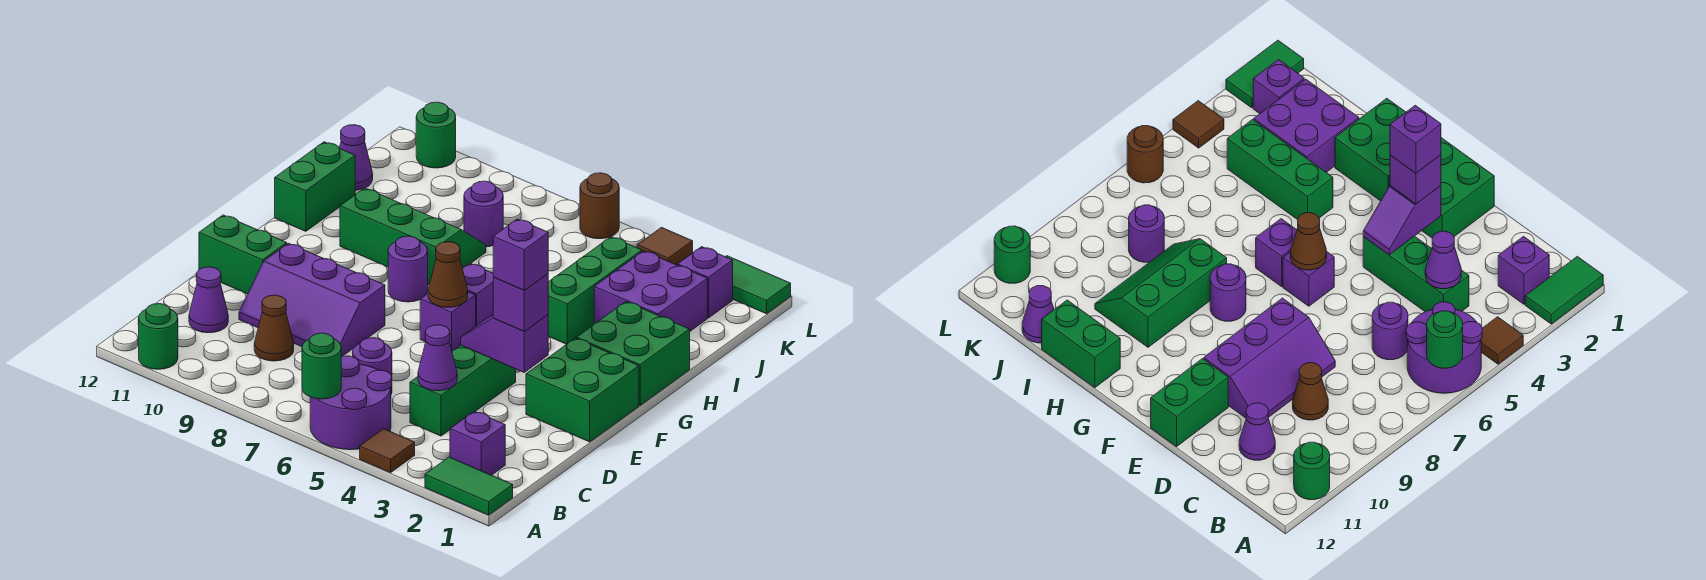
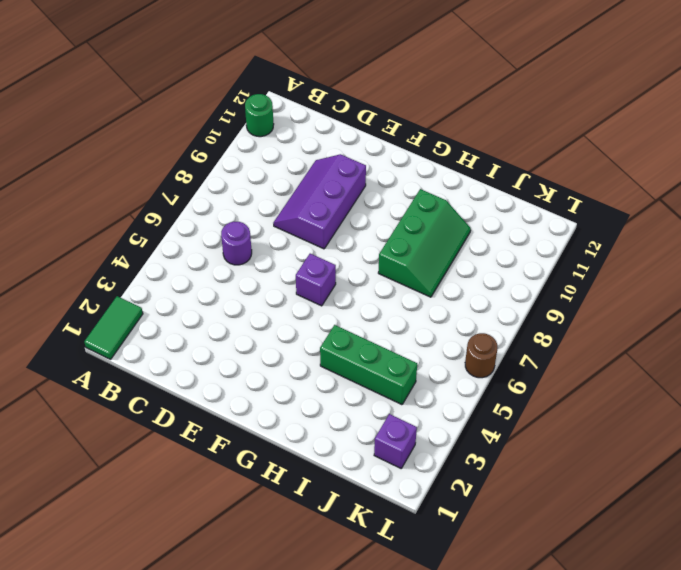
none -> brown 1x1 tile [360,429,415,473]
none -> purple 2x2 round brick [310,356,392,450]
none -> purple 1x1 brick [450,411,505,475]
none -> green 1x3 brick [410,345,516,436]

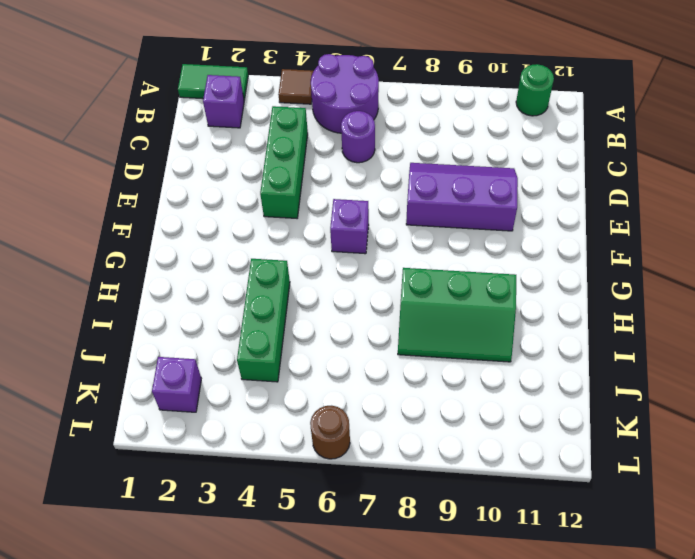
none -> brown 1x1 cone [254,295,294,361]
none -> purple 1x1 cone [189,267,228,333]
none -> green 2x2 brick [526,338,639,442]
none -> green 1x2 brick [199,215,287,294]

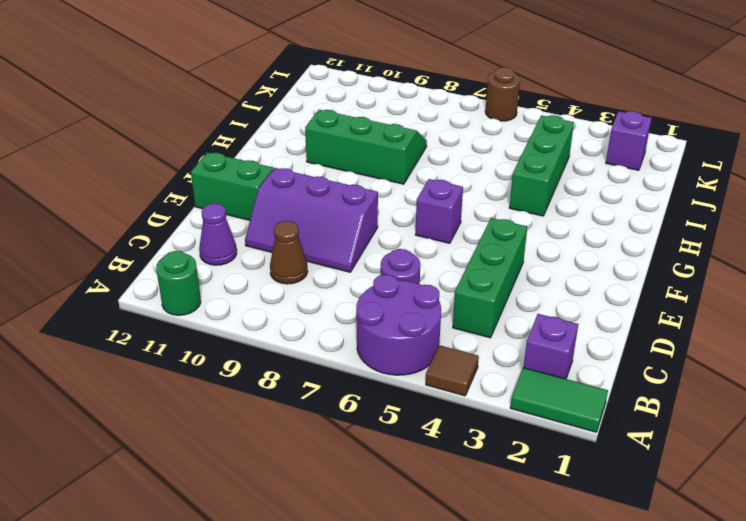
none -> green 2x2 brick [526,338,639,442]
none -> green 2x2 brick [576,302,690,405]
none -> purple 1x1 brick [462,263,494,326]
none -> purple 1x1 round brick [388,236,428,302]

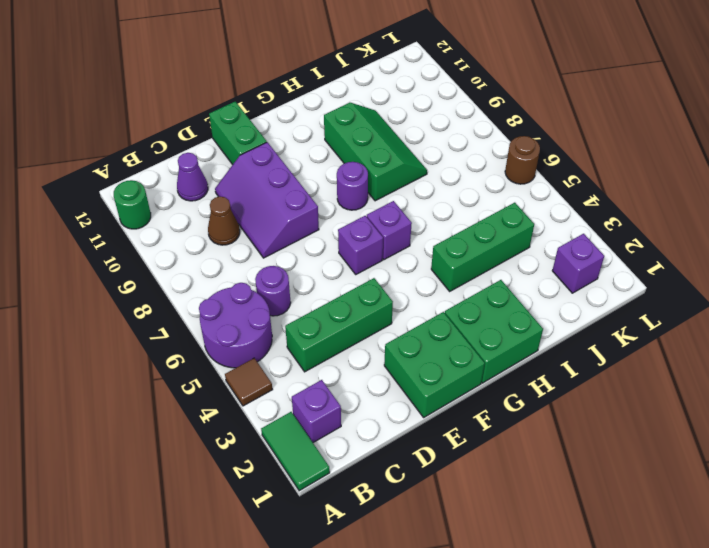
none -> green 1x2 brick [275,142,355,231]
none -> purple 2x2 brick [594,251,707,331]
none -> purple 1x1 round brick [464,181,503,247]
none -> purple 1x1 cone [339,125,373,190]

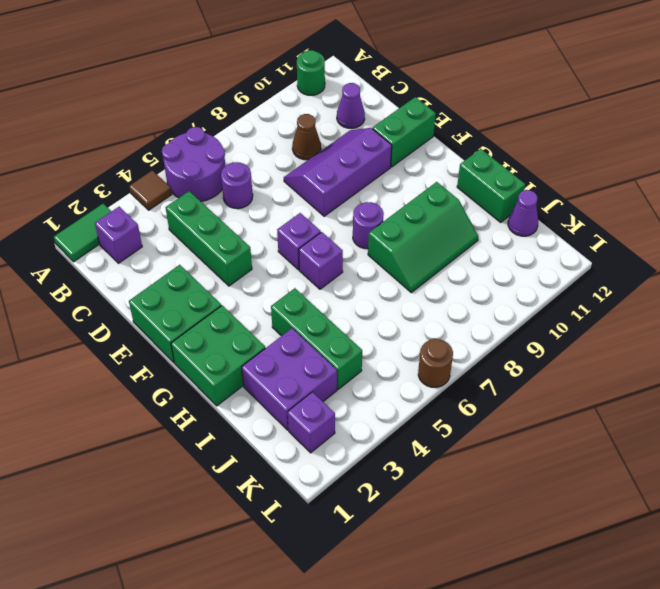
none -> purple 1x1 round brick [464,181,503,247]
none -> green 1x2 tile [726,256,791,314]
none -> brown 1x1 tile [637,228,693,265]
none -> green 1x1 round brick [416,102,456,168]

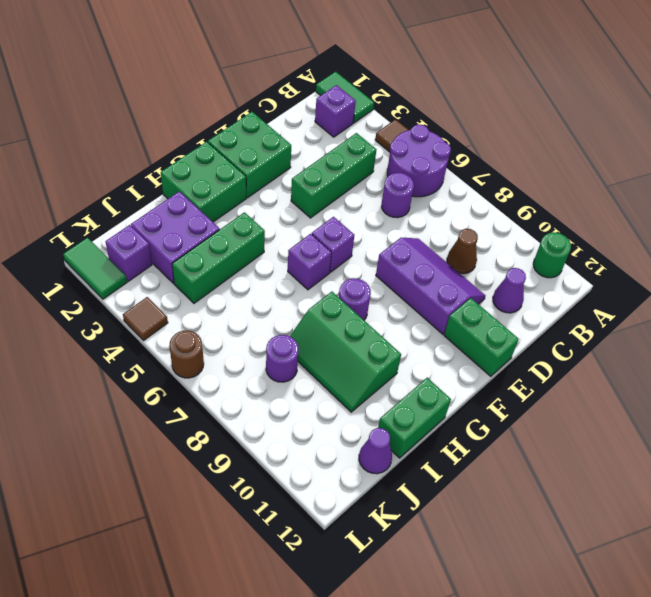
none -> green 1x1 round brick [416,102,456,168]
none -> green 1x1 round brick [302,333,341,399]
none -> purple 1x1 cone [418,325,457,391]
none -> purple 1x2 slope [461,315,548,372]

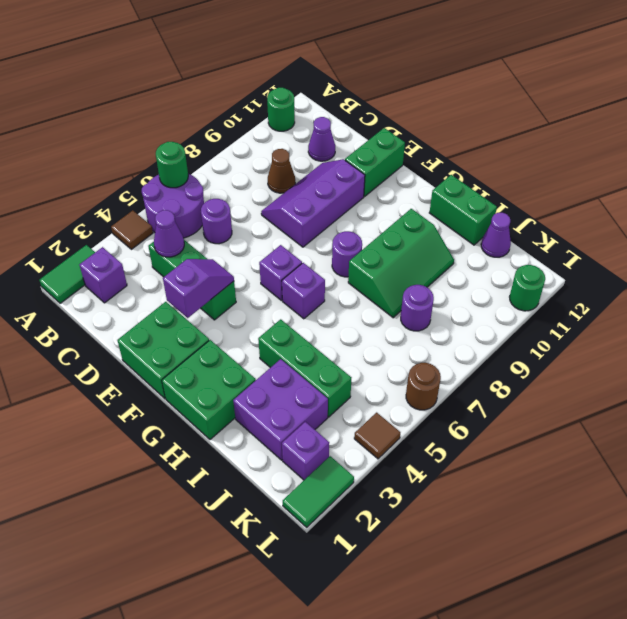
none -> brown 1x1 cone [428,242,468,307]
none -> purple 1x1 brick [493,274,548,331]
none -> purple 1x1 brick [493,219,548,290]

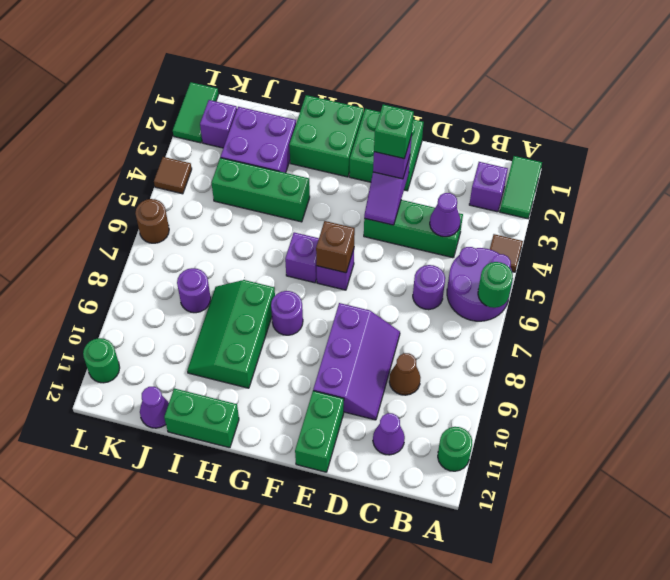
green 1x1 brick [374,105,414,159] -> purple 1x1 brick [493,219,548,290]
brown 1x1 brick [316,221,355,273] -> brown 1x1 cone [428,242,468,307]

